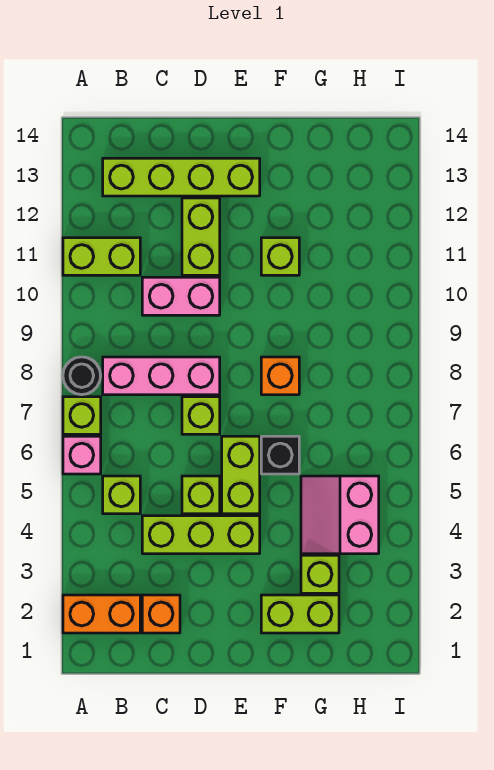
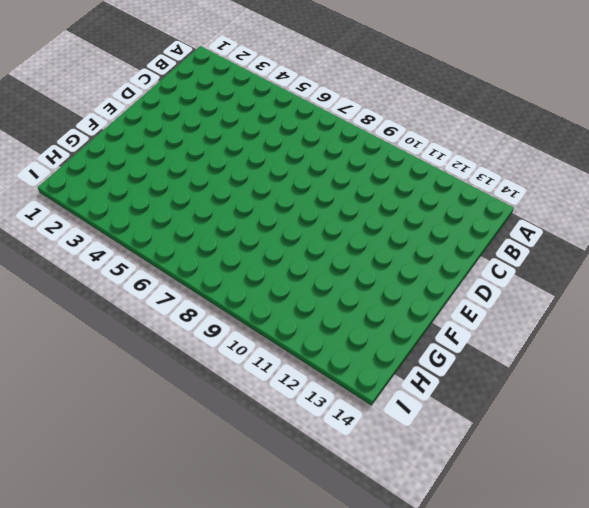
none -> orange 1x2 brick [63,595,140,633]
none -> pink 1x1 brick [63,436,101,474]
none -> lime 1x1 brick [63,397,101,434]

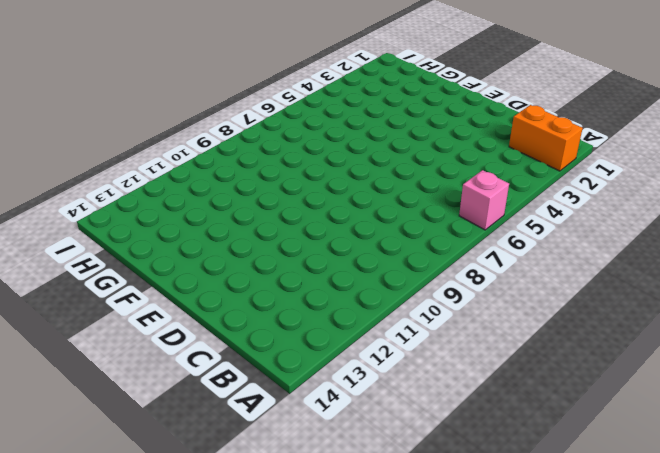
none -> lime 1x1 brick [63,397,101,434]
none -> black 1x1 round brick [63,357,101,395]
none -> lime 1x2 brick [63,238,140,275]

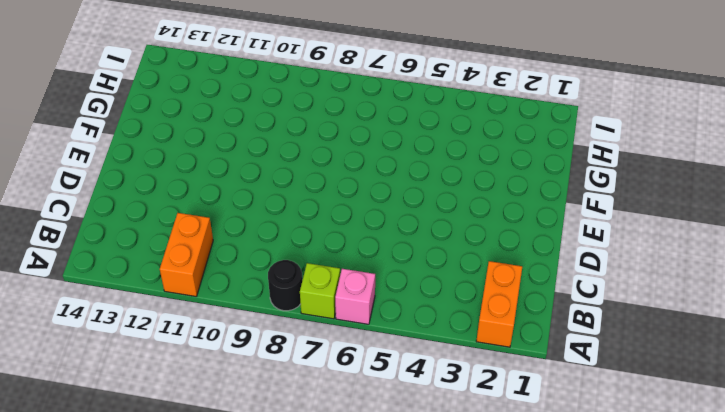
orange 1x2 brick [160,213,213,297] -> lime 1x2 brick [63,238,140,275]
none -> lime 1x1 brick [103,476,140,514]
none -> pink 1x3 brick [103,357,220,395]
none -> lime 1x4 brick [103,158,260,196]

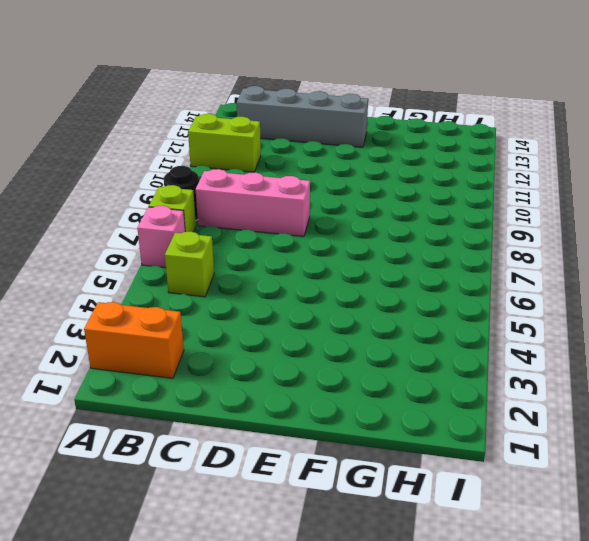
grey 1x4 brick [236,86,368,147] -> lime 1x4 brick [103,158,260,196]
none -> orange 1x1 brick [142,595,180,633]
none -> lime 1x3 brick [142,516,260,554]
none -> pink 1x2 brick [142,277,220,315]

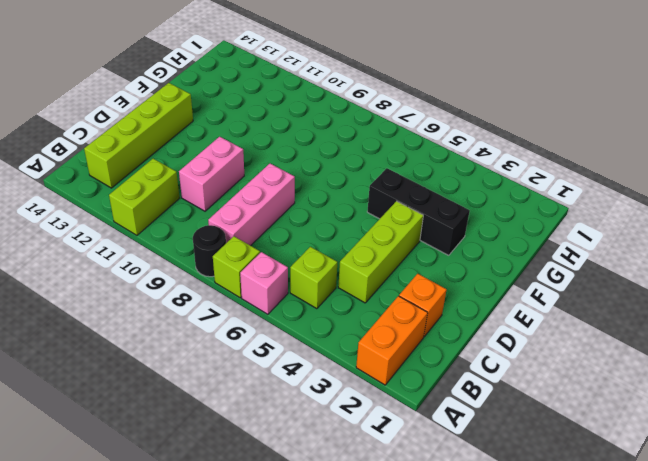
black 1x3 brick [367,168,470,255] -> none
none -> lime 1x1 brick [182,476,220,514]
none -> lime 1x1 brick [182,397,220,434]
none -> lime 1x2 brick [182,198,220,275]

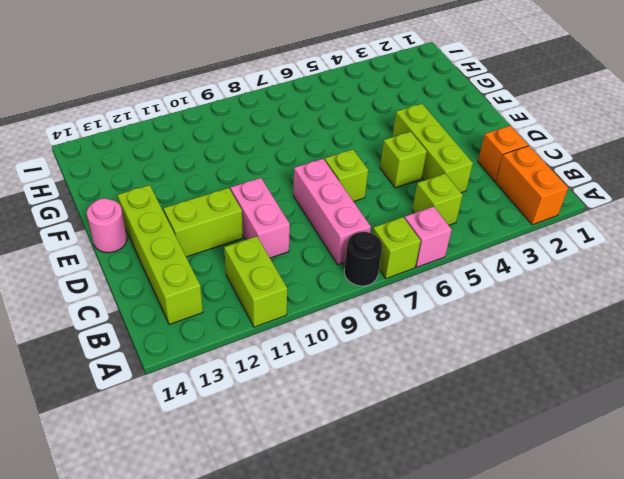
pink 1x1 round brick [87,198,127,253] -> none
none -> lime 1x2 brick [222,436,260,514]
none -> lime 1x2 brick [261,595,339,633]
none -> black 1x1 brick [261,436,299,474]

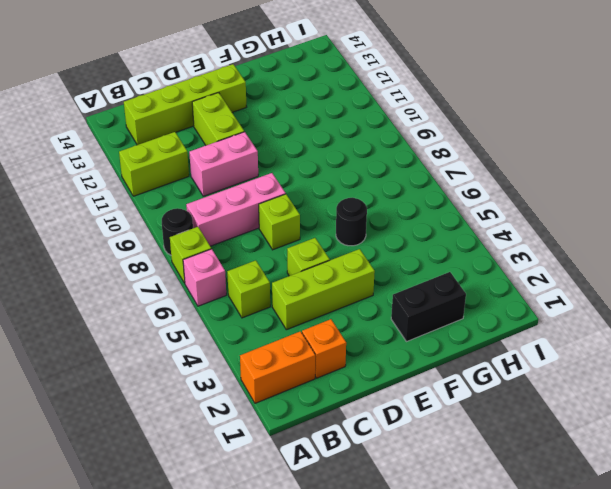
black 1x2 brick [391,272,466,342] -> lime 1x2 brick [261,595,339,633]
black 1x1 round brick [336,198,367,246] -> black 1x1 brick [261,436,299,474]
none -> lime 1x2 brick [222,436,260,514]
none -> orange 1x1 brick [261,357,299,395]
none -> lime 1x1 brick [261,238,299,275]

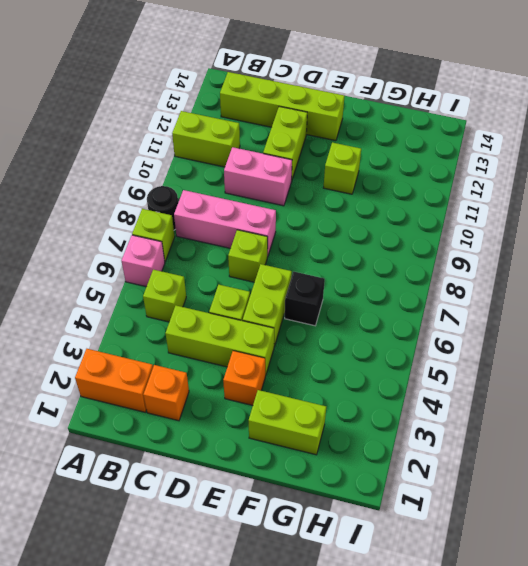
orange 1x1 brick [223,351,265,405] -> orange 1x1 brick moved to [261,357,299,395]
none -> lime 1x1 brick [301,555,339,593]
none -> pink 2x2 slope [301,476,379,554]

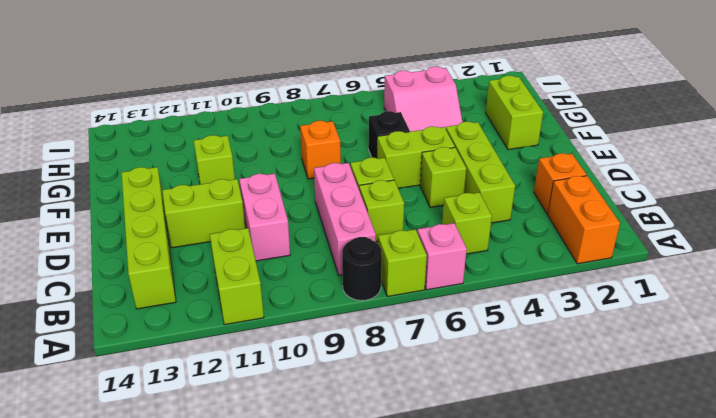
lime 1x1 brick [359,180,404,242] -> lime 1x1 brick moved to [301,555,339,593]

